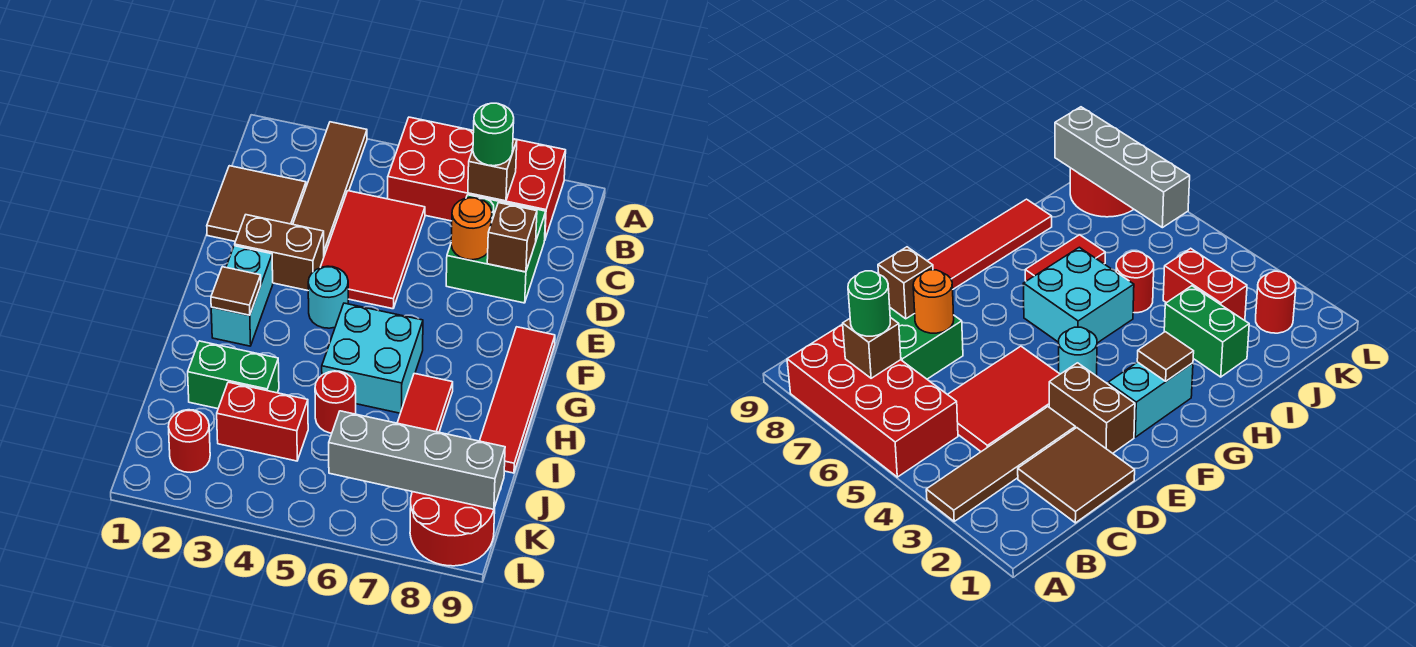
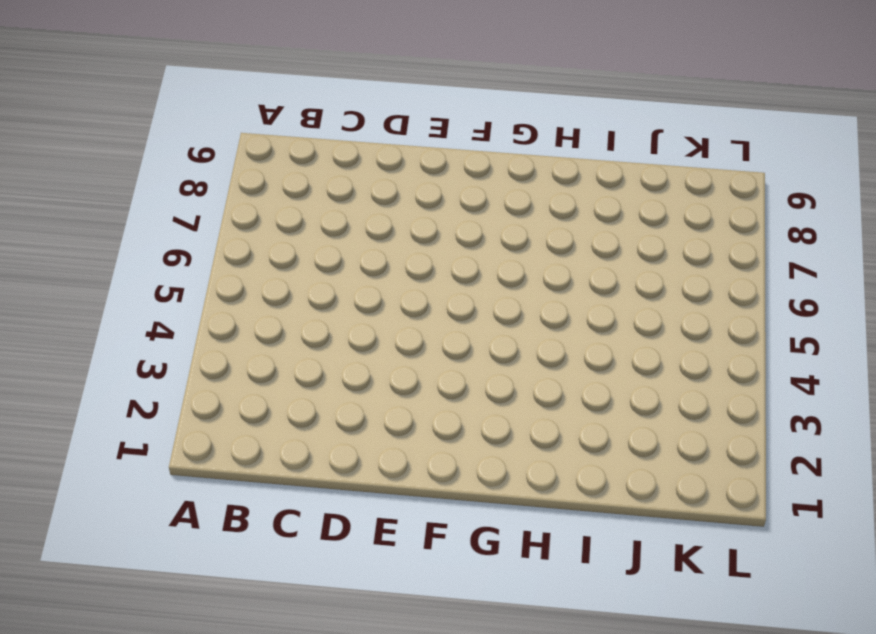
none -> brown 1x4 tile [293,122,367,255]
none -> red 2x4 brick [388,117,566,239]
none -> brown 2x2 tile [207,166,306,241]

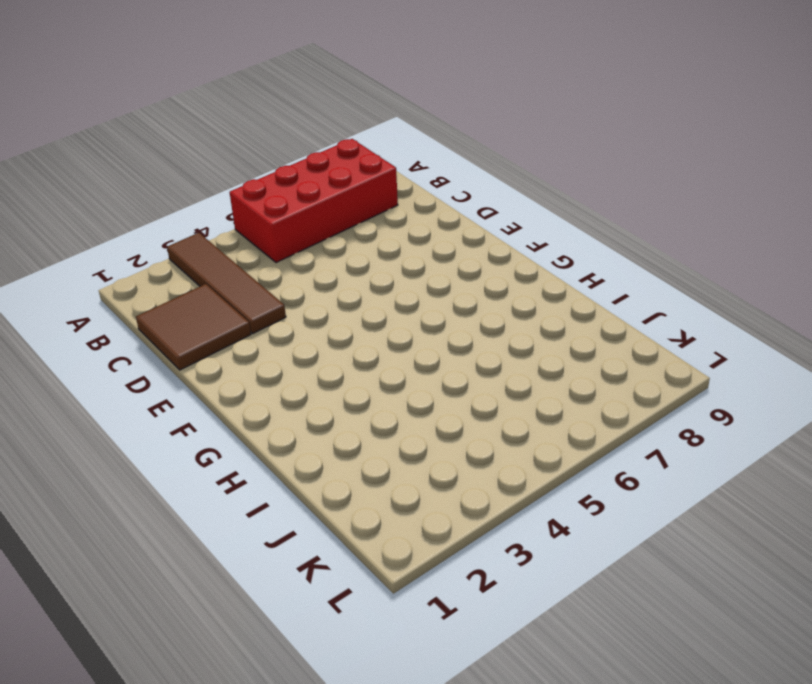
none -> red 2x3 tile [320,191,425,309]
none -> green 2x2 brick [446,195,546,303]
none -> brown 1x2 brick [235,215,324,290]

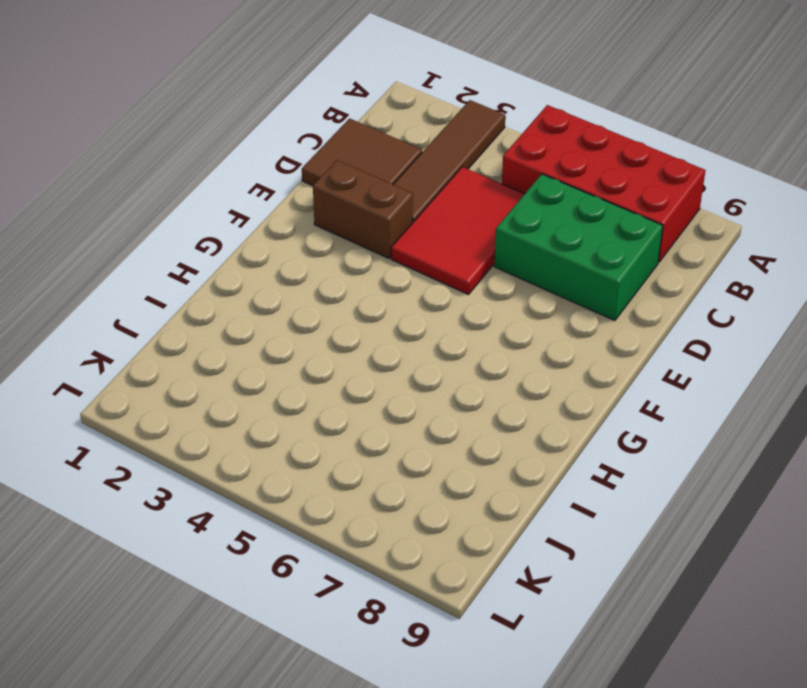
green 2x3 brick [494,174,663,321] -> green 2x2 brick [446,195,546,303]
none -> cyan 1x2 brick [211,246,273,346]
none -> cyan 1x1 round brick [308,266,348,328]
none -> red 1x4 tile [480,327,555,473]

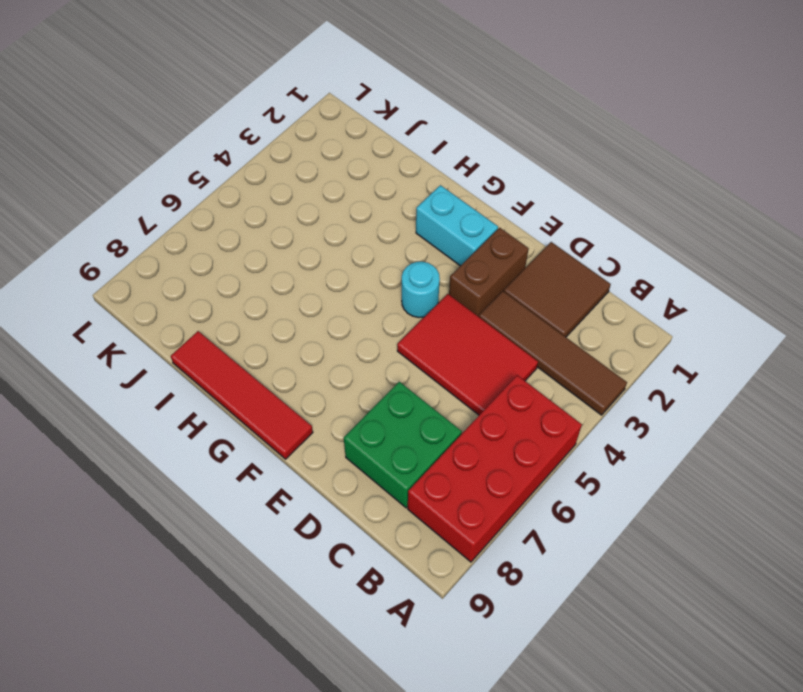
none -> cyan 2x2 brick [322,303,423,413]
none -> red 1x2 tile [397,373,453,432]
none -> green 1x2 brick [188,341,279,409]

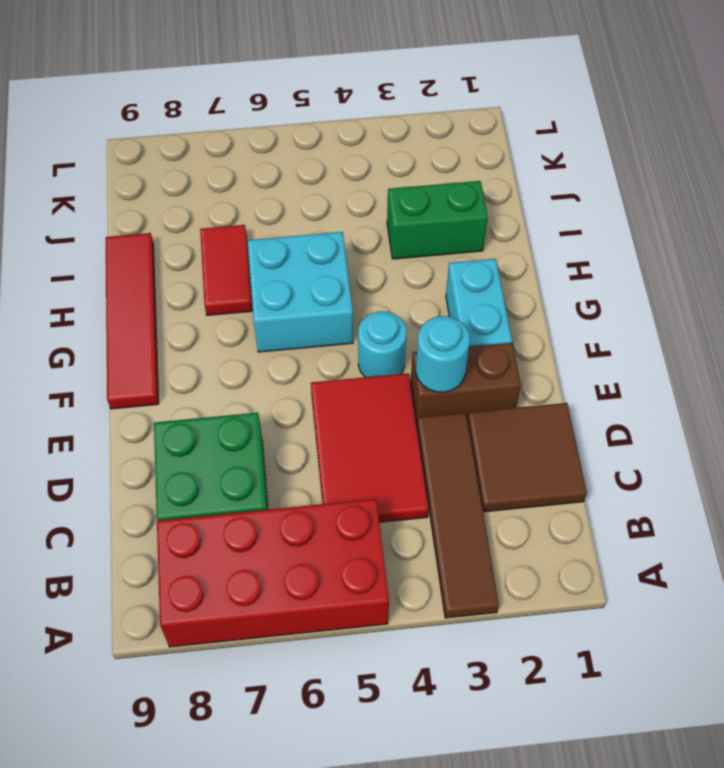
cyan 1x1 round brick [416,316,470,392] -> none
none -> red 1x1 round brick [315,371,356,433]
none -> red 1x2 brick [217,382,308,461]
none -> red 1x1 round brick [168,410,210,472]

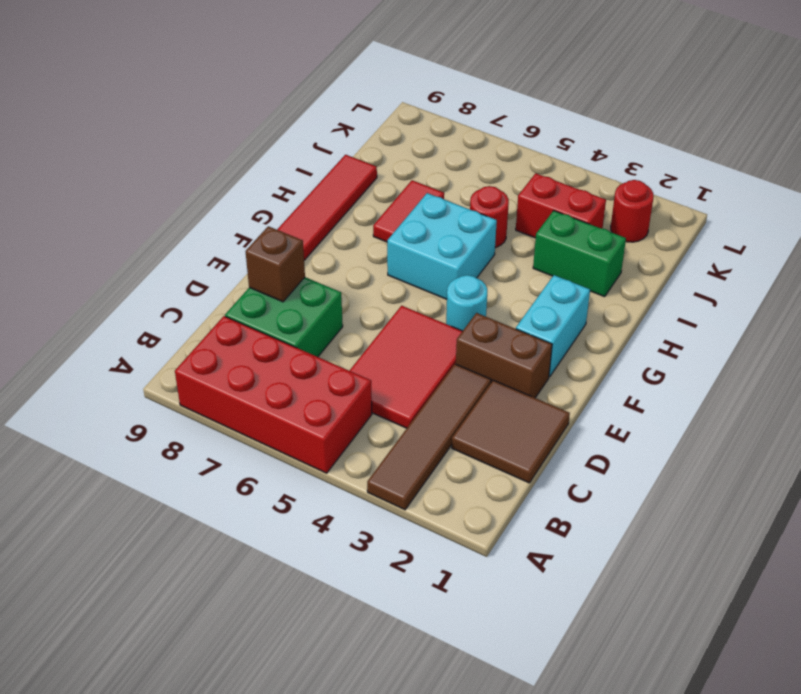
none -> red 2x2 round brick [410,492,495,566]
none -> brown 1x1 brick [468,139,517,201]
none -> orange 1x1 round brick [451,198,492,260]

